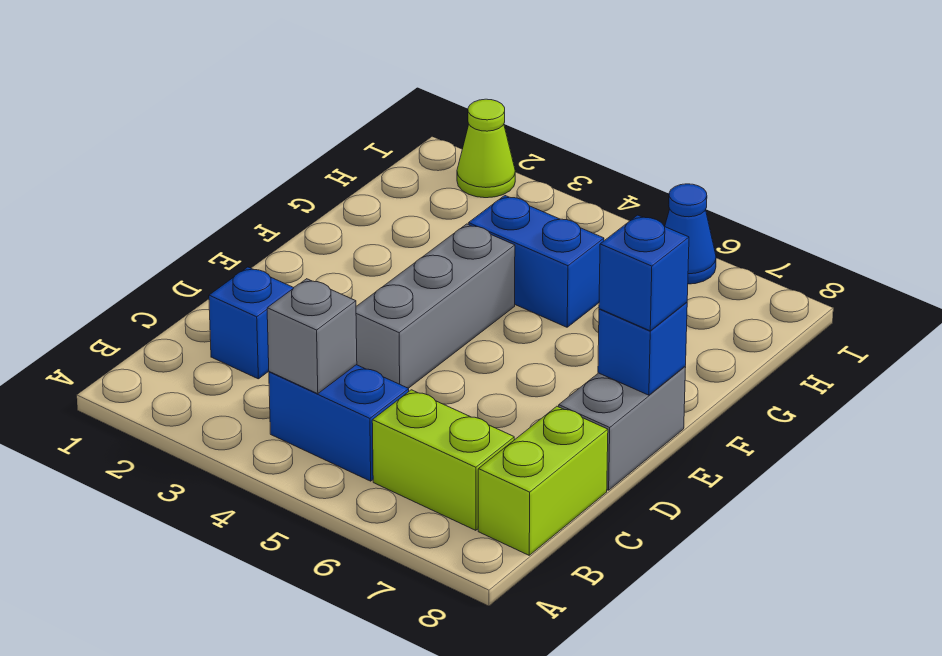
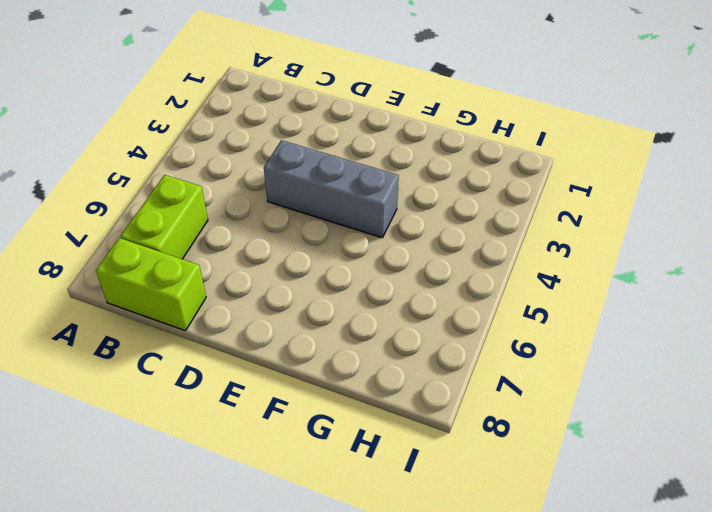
none -> blue 1x2 brick [269,365,409,481]
none -> blue 1x1 brick [209,267,294,379]
none -> grey 1x2 brick [559,367,686,490]

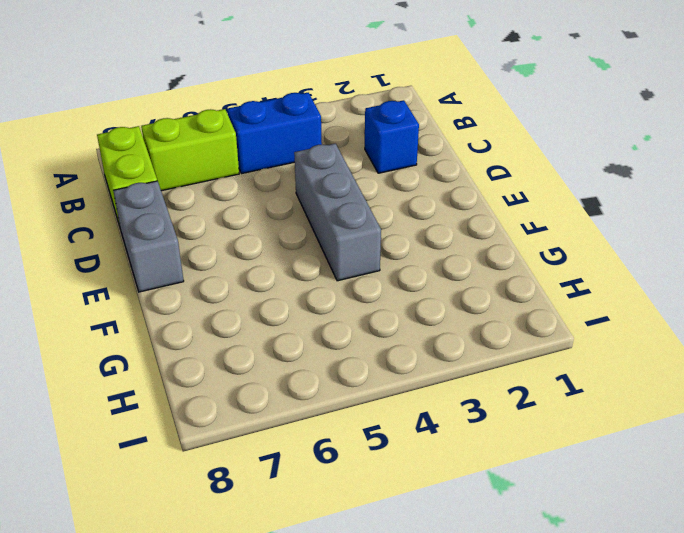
none -> blue 1x2 brick [468,196,604,327]
none -> lime 1x1 cone [457,99,515,198]
none -> blue 1x1 cone [665,184,716,284]

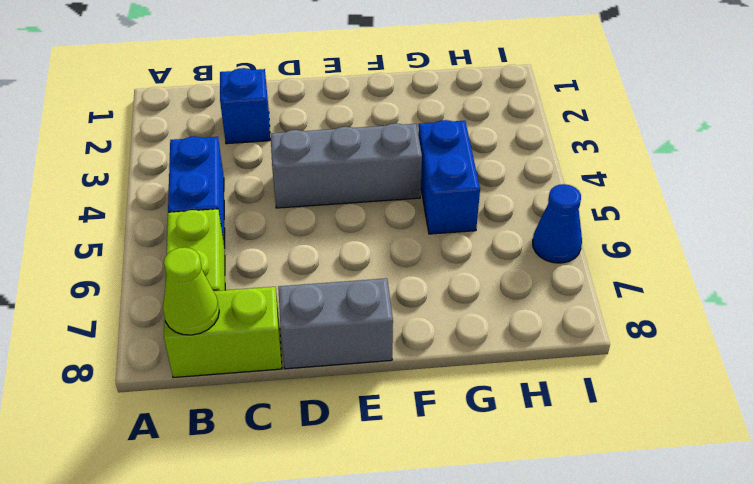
lime 1x1 cone [163,247,219,335] -> lime 1x1 cone moved to [457,99,515,198]
none -> grey 1x1 brick [267,279,357,394]
none -> blue 1x1 brick [598,302,687,395]
none -> blue 1x1 brick [599,215,689,331]

